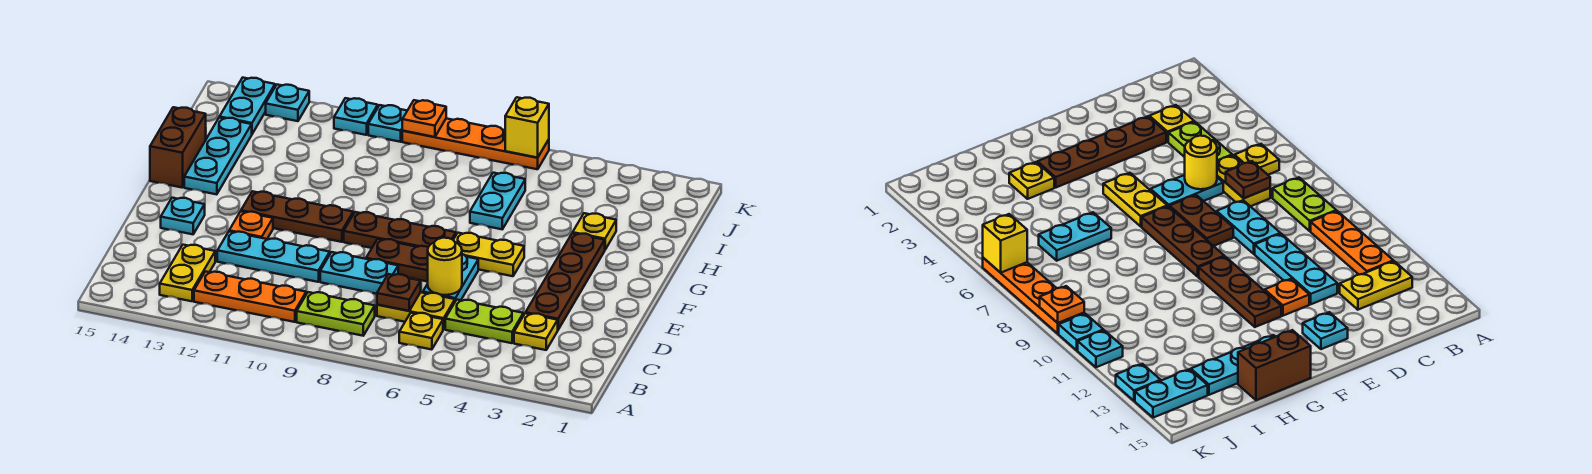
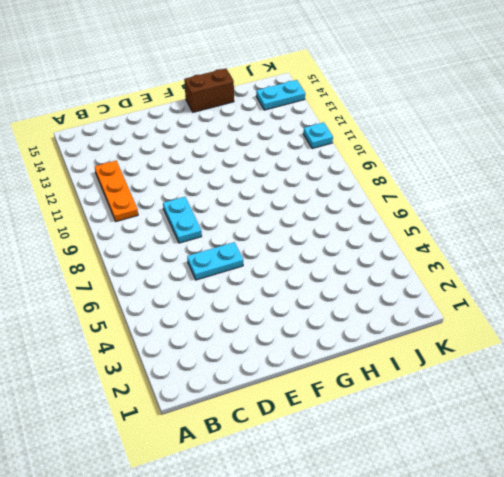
none -> yellow 1x1 plate [399,313,443,350]
none -> lime 1x2 plate [297,292,375,336]
none -> yellow 1x2 plate [160,245,215,301]
none -> yellow 1x1 plate [514,313,558,350]

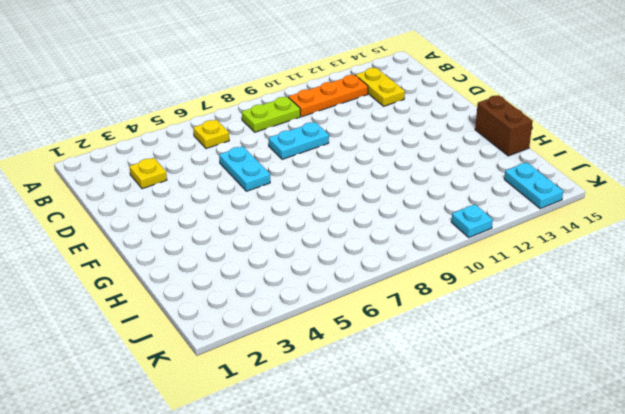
none -> lime 1x2 plate [445,300,523,343]
none -> yellow 1x2 plate [377,292,455,330]
none -> brown 1x4 plate [526,233,605,329]
none -> cyan 1x3 plate [217,232,330,282]

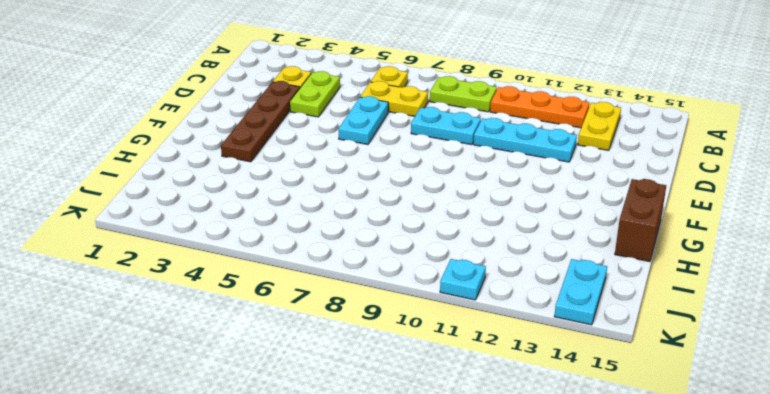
lime 1x2 plate [290,71,340,117] -> lime 1x2 plate turned to [445,300,523,343]
none -> brown 1x2 plate [366,239,428,282]
none -> orange 1x1 plate [229,211,273,239]
none -> cyan 1x1 plate [161,198,205,234]
none -> yellow 1x2 plate [454,233,524,276]

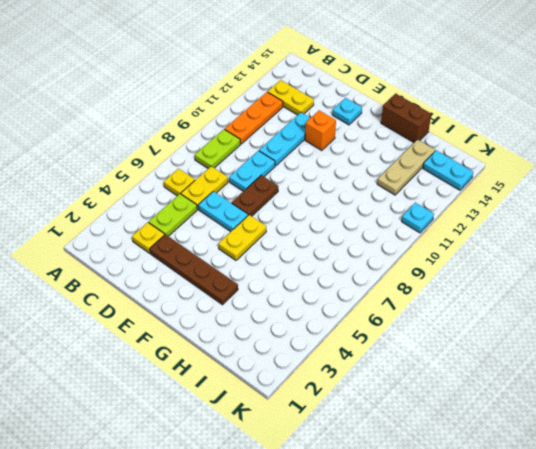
orange 1x1 brick [305,110,336,150] -> orange 1x1 plate [229,211,273,239]
tan 1x3 plate [377,140,435,195] -> cyan 1x3 plate [184,118,252,194]
none -> brown 1x3 plate [344,212,456,248]
none -> brown 1x3 plate [241,191,353,242]
none -> yellow 1x1 plate [573,213,616,249]
none -> cyan 1x2 plate [470,173,525,229]

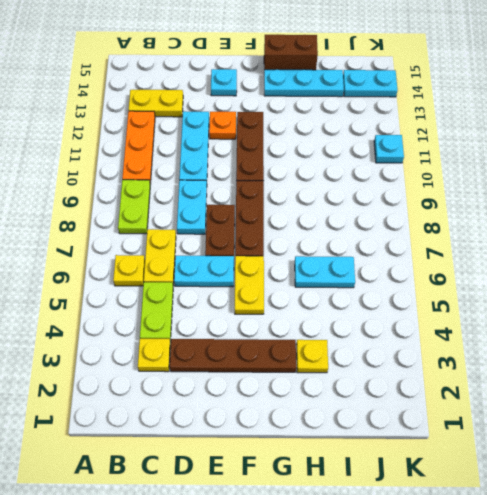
none -> orange 1x4 plate [402,118,549,169]
none -> cyan 1x1 plate [368,105,407,142]
none -> cyan 1x1 plate [266,85,309,121]
none -> brown 1x1 plate [377,274,421,311]

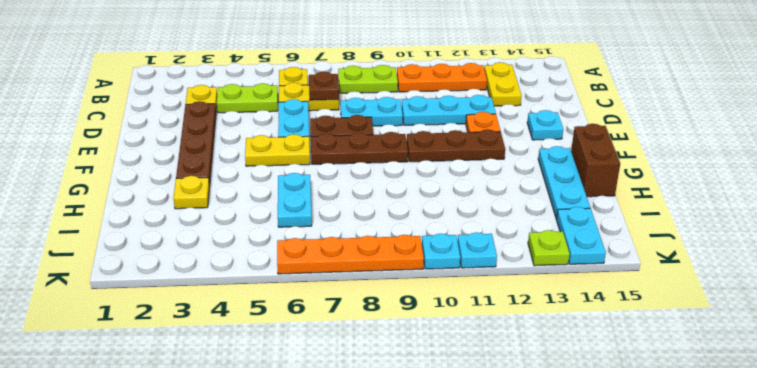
lime 1x1 plate [528,230,570,266] -> cyan 1x1 plate [266,85,309,121]
none -> yellow 1x1 round brick [428,238,462,295]
none -> yellow 1x1 brick [505,97,549,158]
none -> orange 1x1 plate [402,100,446,137]

